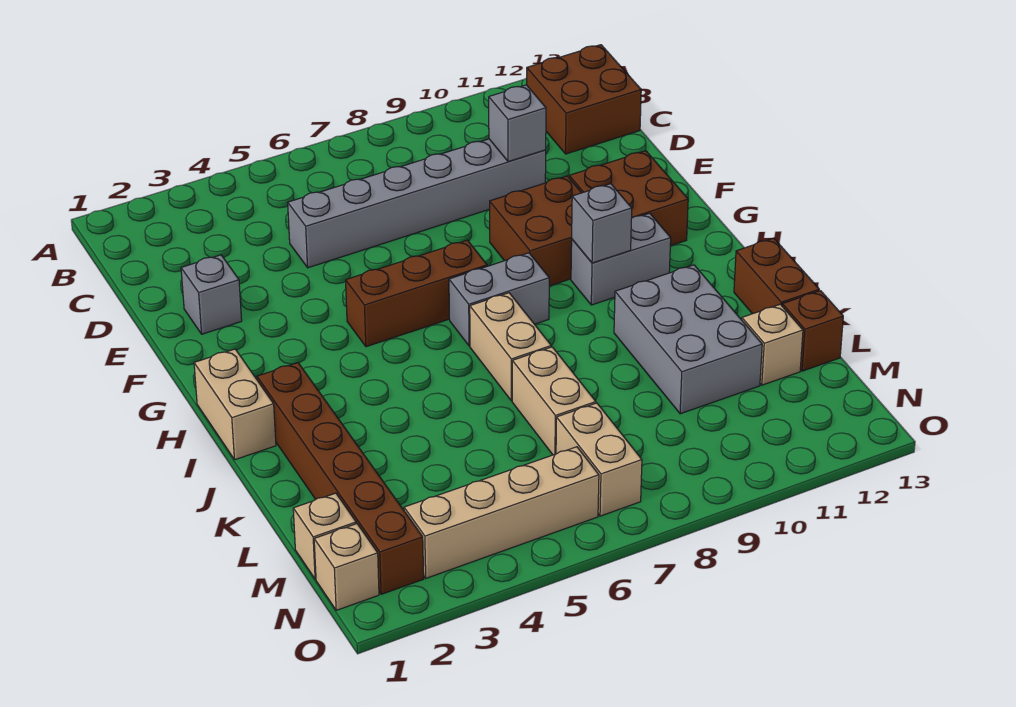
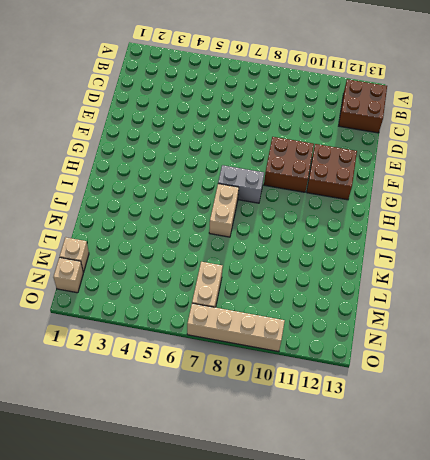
tan 1x4 brick [187,303,285,352] -> tan 1x4 brick moved to [404,447,599,578]
none -> grey 1x6 brick [288,139,546,268]
none -> grey 1x1 brick [181,255,242,334]
none -> brown 1x3 brick [346,240,487,347]

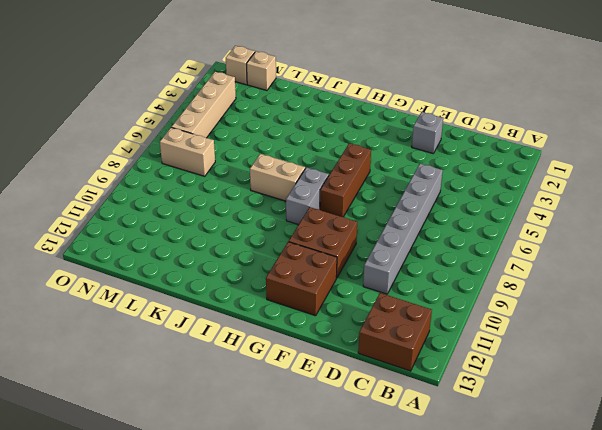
none -> tan 1x2 brick [194,349,276,460]
none -> grey 1x2 brick [571,213,671,305]
none -> brown 1x6 brick [257,363,424,594]

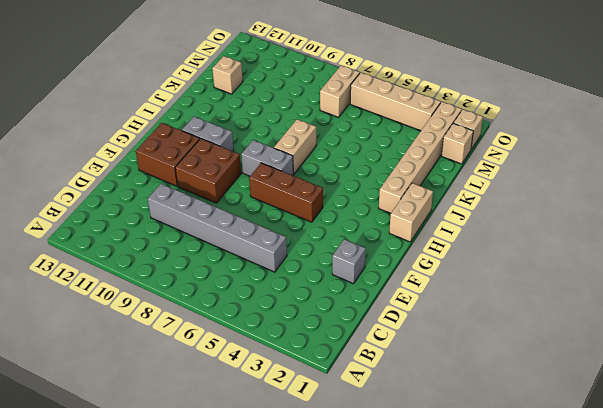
tan 1x6 brick [379,102,462,213] -> brown 1x6 brick [257,363,424,594]
none -> brown 2x2 brick [527,45,641,154]
none -> grey 2x3 brick [614,265,762,414]
none -> brown 1x2 brick [734,238,819,314]

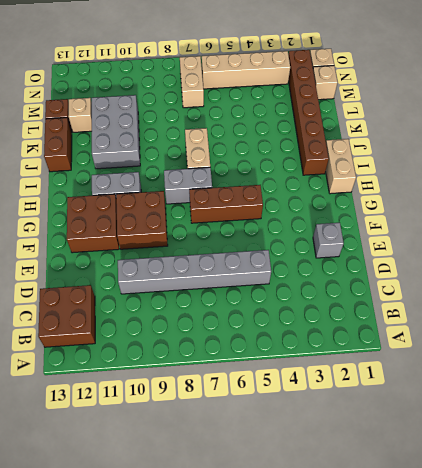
none -> tan 1x2 brick [512,347,596,455]
none -> grey 1x1 brick [489,85,546,162]
none -> grey 1x1 brick [572,184,632,263]

